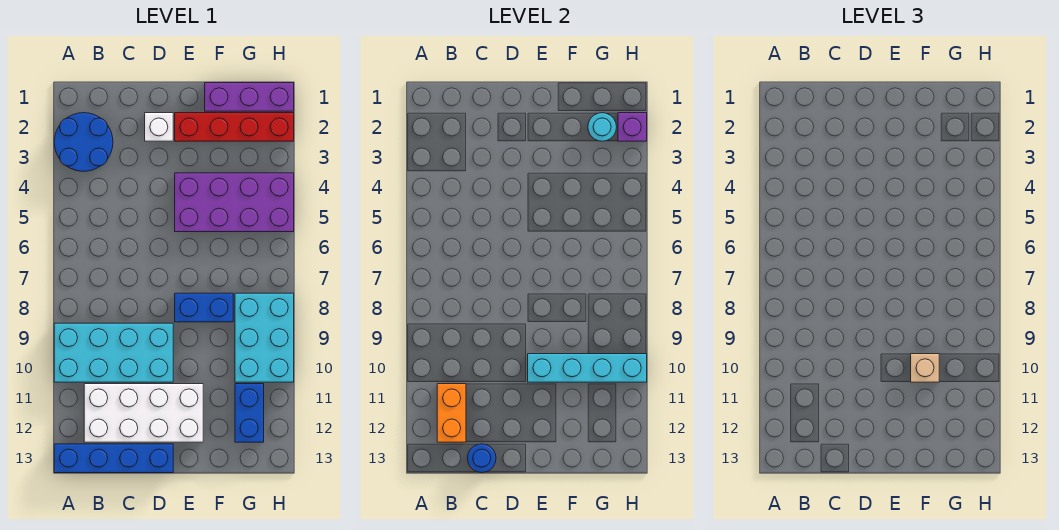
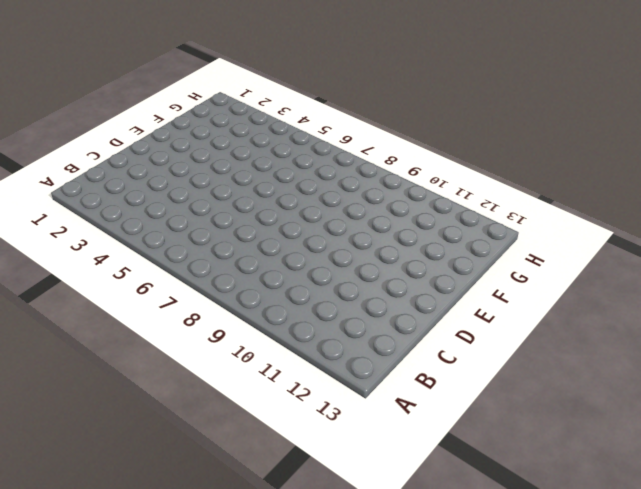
none -> blue 2x2 round brick [54,113,113,171]
none -> cyan 2x4 brick [54,323,173,382]
none -> blue 1x4 brick [54,444,173,473]

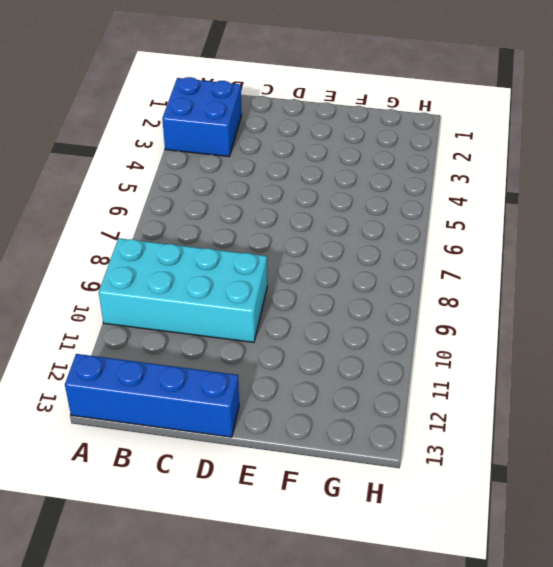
blue 2x2 brick [162,77,242,157] -> blue 2x2 round brick [54,113,113,171]
none -> white 2x4 brick [84,384,203,442]
none -> white 1x1 brick [145,113,173,141]
none -> red 1x4 brick [175,113,294,141]

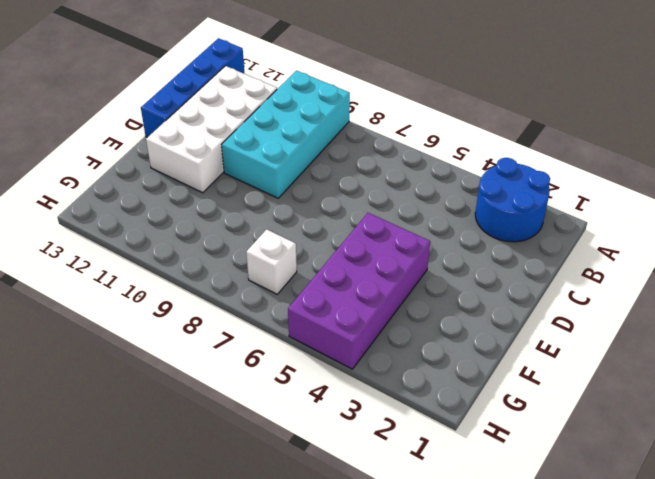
white 1x1 brick [246,229,297,294] -> white 1x1 brick moved to [145,113,173,141]
none -> red 1x4 brick [175,113,294,141]
none -> blue 1x2 brick [175,293,233,322]
none -> purple 1x3 brick [205,83,294,111]

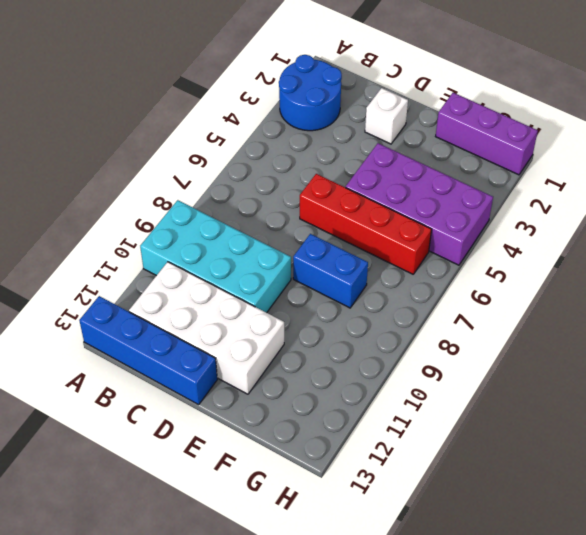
red 1x4 brick [300,174,432,274] -> red 1x4 brick moved to [175,113,294,141]
none -> cyan 2x3 brick [235,293,294,382]
none -> blue 1x2 brick [235,384,264,442]
none -> orange 1x2 brick [437,384,466,442]

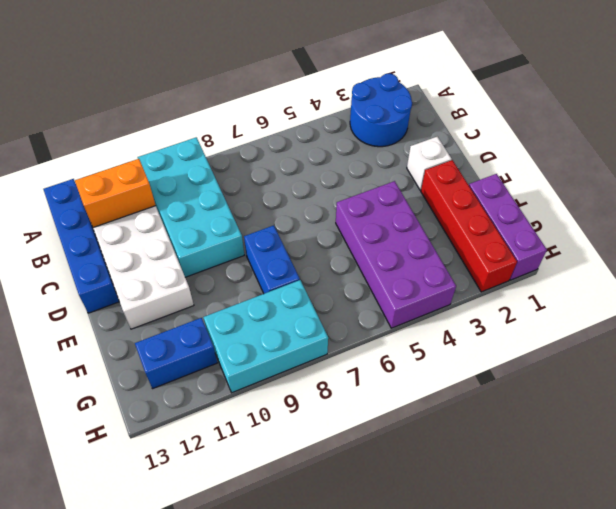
none -> blue 1x1 round brick [467,444,496,473]
none -> cyan 1x4 brick [528,354,647,382]
none -> cyan 1x1 round brick [588,113,616,141]

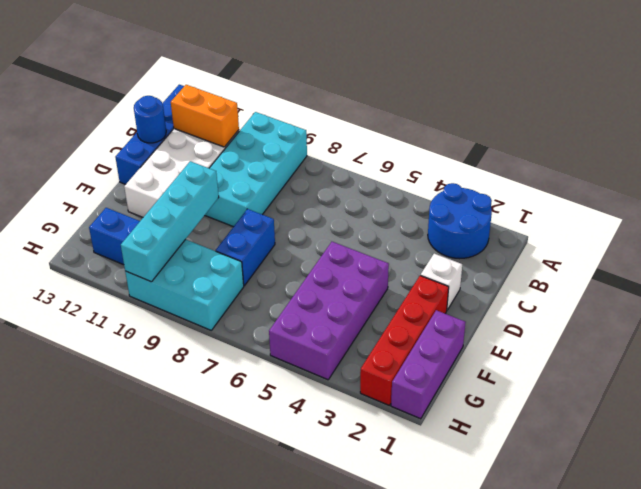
none -> cyan 1x1 round brick [588,113,616,141]
none -> purple 1x1 brick [618,113,647,141]
none -> tan 1x1 brick [911,354,939,382]

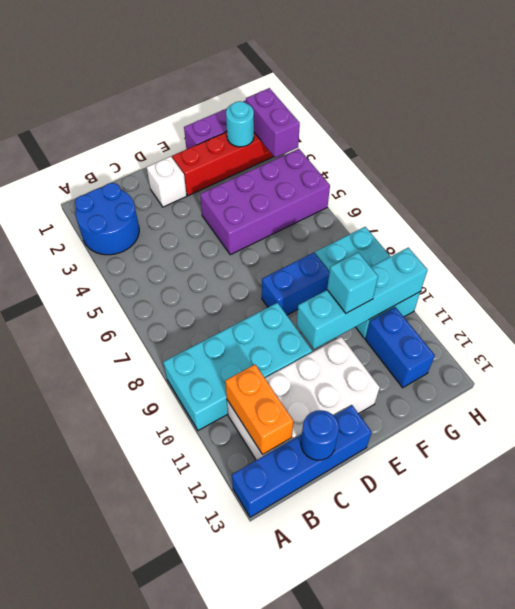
cyan 1x1 brick [327,252,378,313] -> tan 1x1 brick [911,354,939,382]
purple 1x2 brick [246,88,300,158] -> purple 1x1 brick [618,113,647,141]

